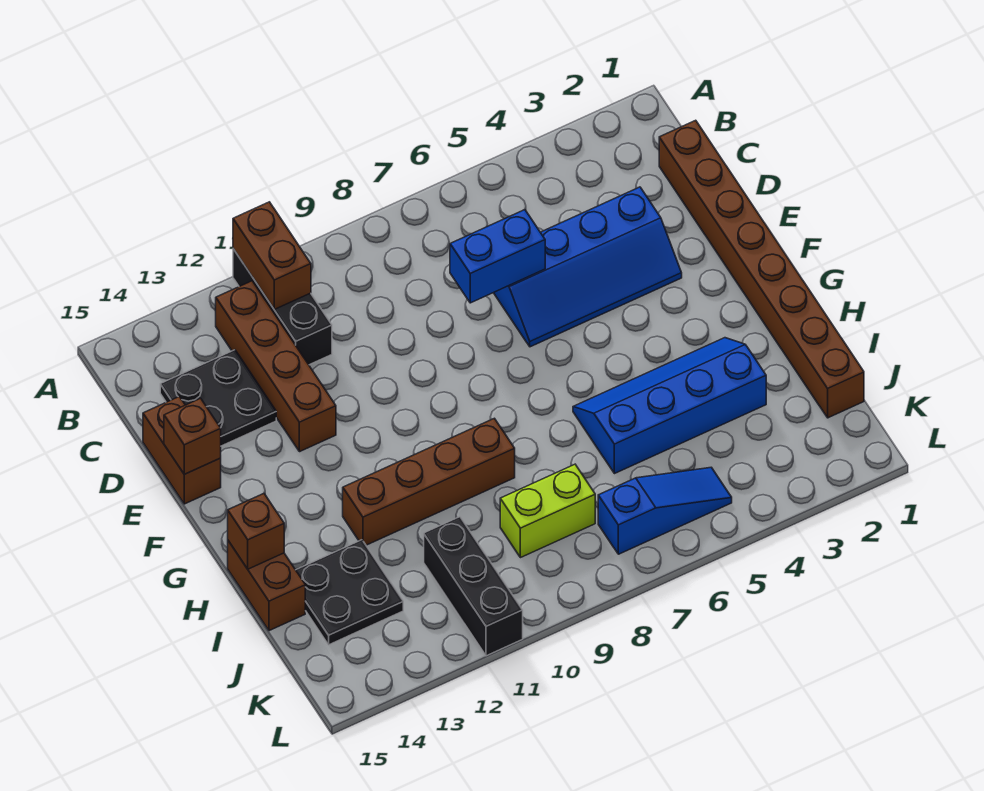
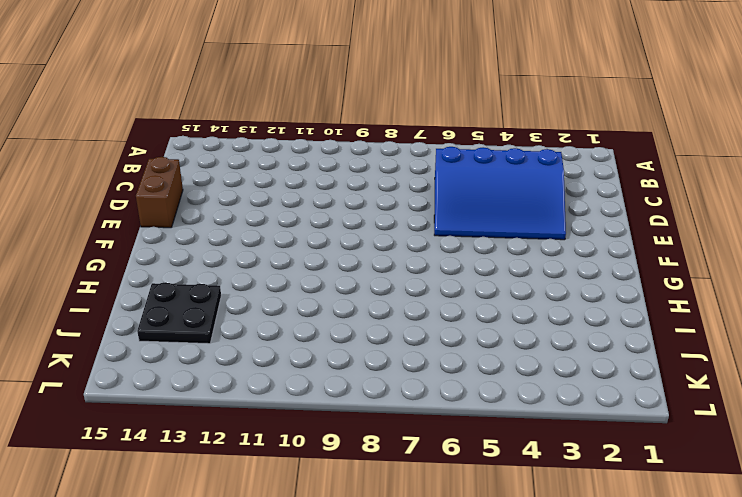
blue 3x4 slope [434,147,566,240] -> blue 2x4 slope [494,187,682,347]
none -> black 1x3 brick [233,249,332,365]
none -> brown 1x4 brick [216,281,336,452]
none -> brown 1x8 brick [659,120,864,418]

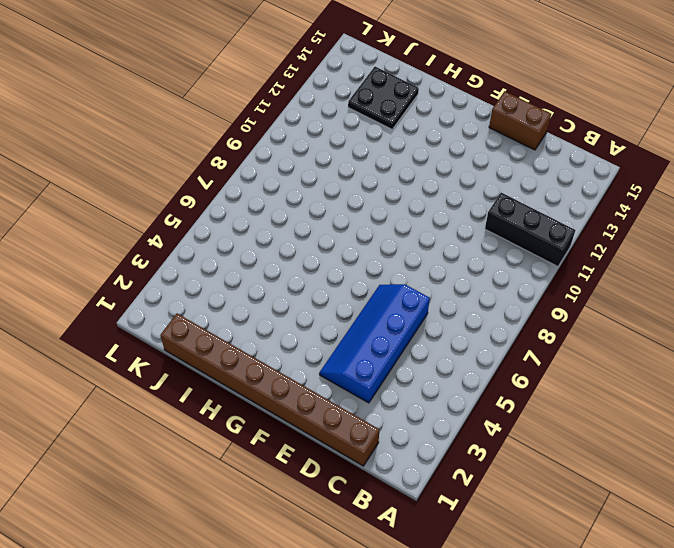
none -> brown 1x4 brick [216,281,336,452]
none -> black 2x2 plate [160,350,276,446]
none -> blue 2x4 slope [573,338,766,474]

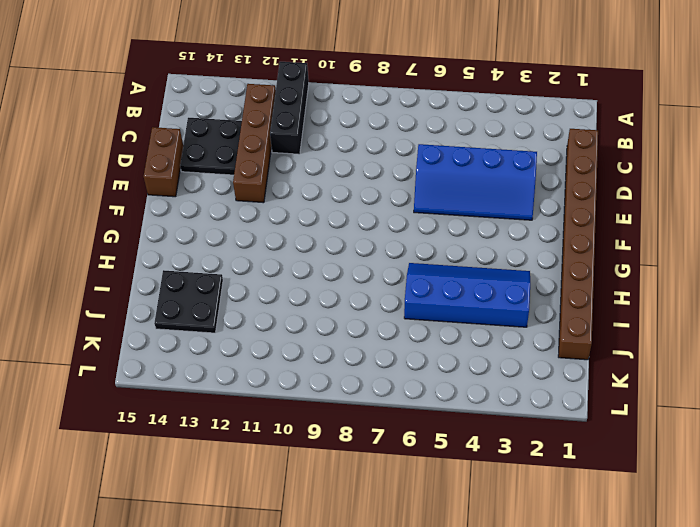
none -> brown 1x4 brick [343,418,515,545]
none -> brown 1x2 brick [228,541,305,631]
none -> lime 1x2 brick [500,464,595,558]

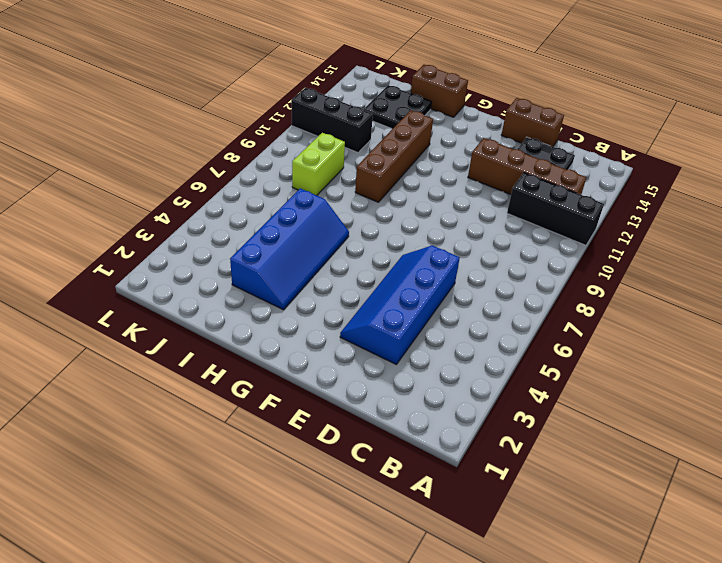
none -> brown 1x8 brick [659,120,864,418]
none -> blue 1x3 slope [598,467,732,554]
none -> brown 1x2 brick [233,202,311,309]

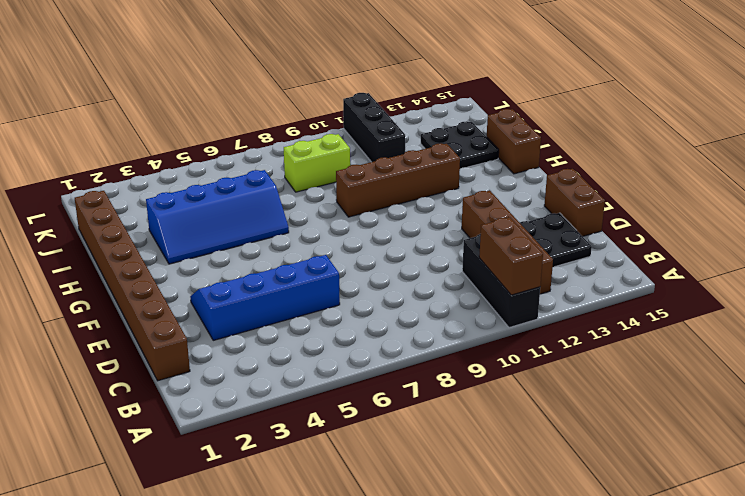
none -> blue 1x3 slope [598,467,732,554]
none -> blue 1x2 brick [450,210,545,303]
none -> brown 1x1 brick [164,398,221,474]

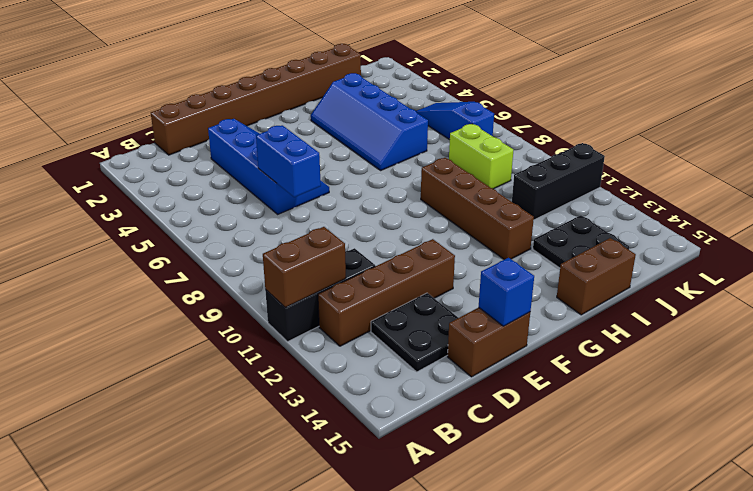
blue 1x1 brick [479,258,534,326] -> brown 1x1 brick [164,398,221,474]
none -> brown 1x1 brick [228,494,284,569]

